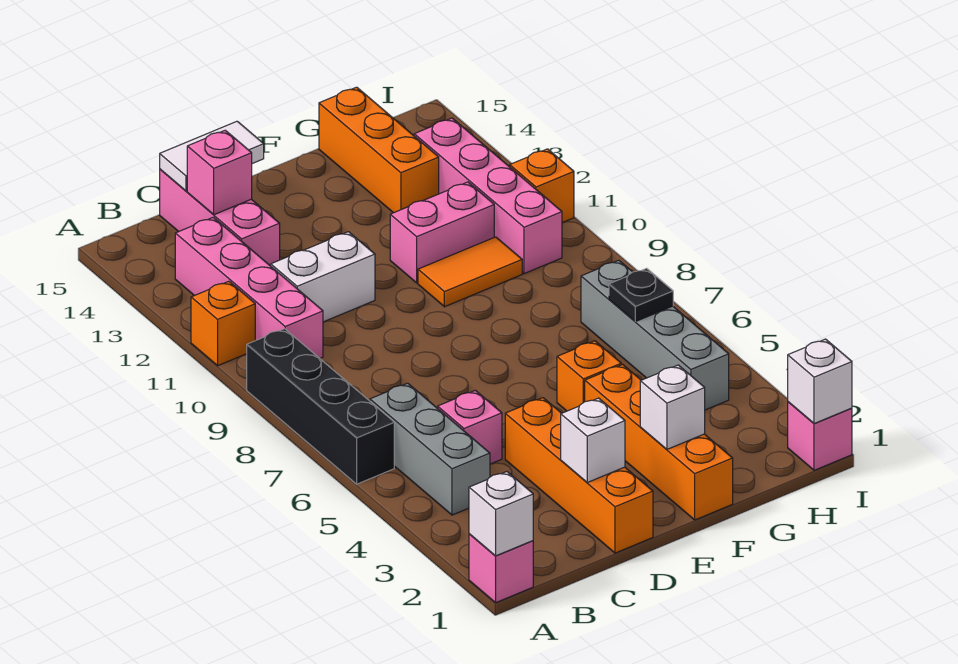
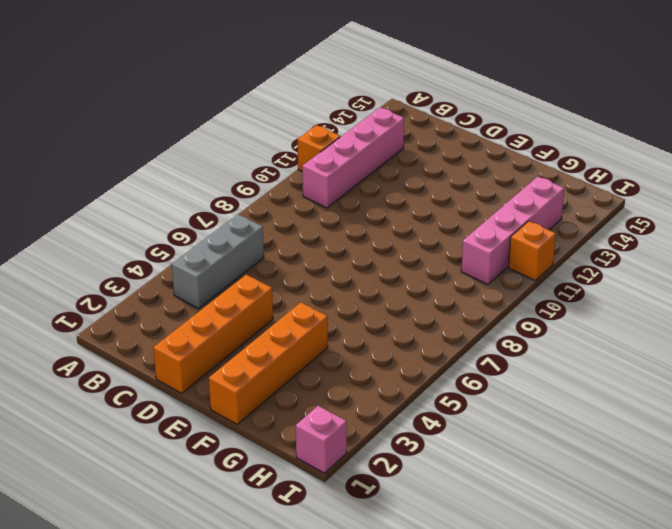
none -> pink 1x1 brick [469,534,533,603]
none -> black 1x4 brick [247,329,394,484]
none -> pink 1x1 brick [438,390,502,464]

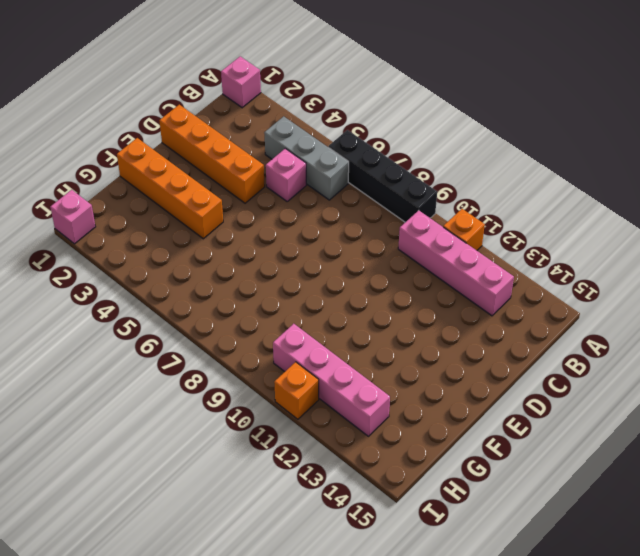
none -> white 1x2 brick [271,232,375,322]
none -> pink 1x3 brick [160,169,280,266]
none -> orange 1x1 brick [557,341,621,411]

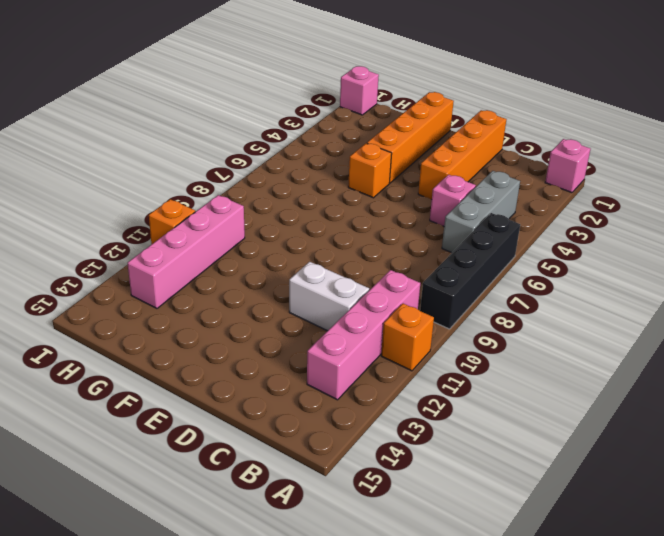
none -> pink 1x3 brick [160,169,280,266]
none -> orange 1x2 tile [418,237,522,307]
none -> pink 1x2 brick [390,182,494,283]

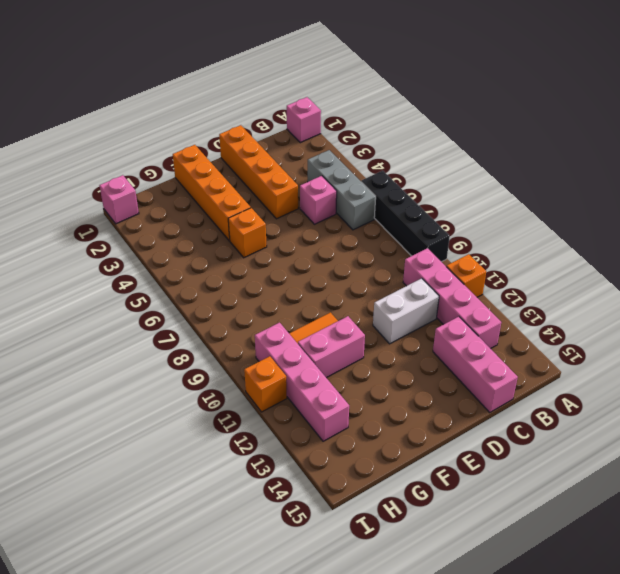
none -> orange 1x3 brick [319,87,439,213]
none -> grey 1x4 brick [581,260,729,410]
none -> white 1x1 brick [469,472,533,556]

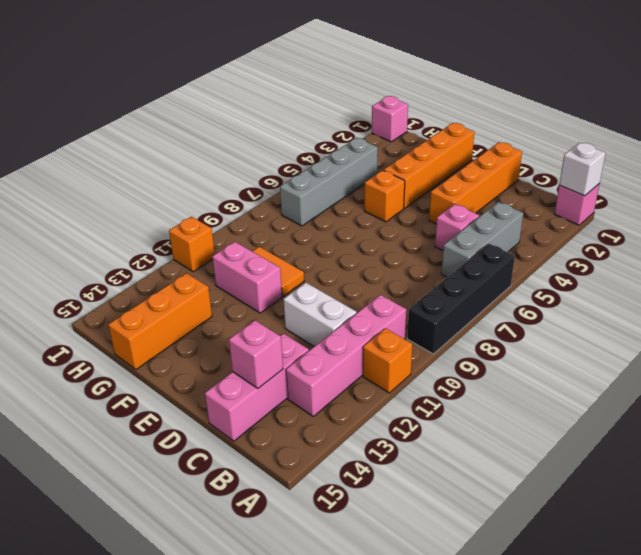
none -> pink 1x4 brick [414,118,562,274]
none -> white 1x2 tile [160,121,264,191]
none -> white 1x1 brick [561,398,625,482]

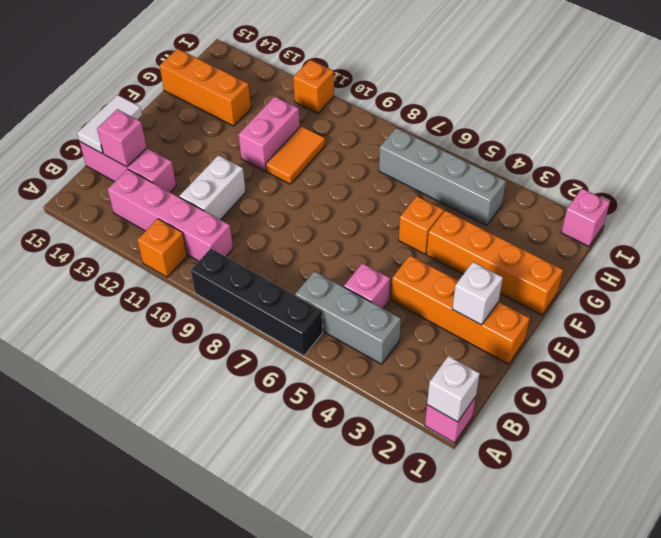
none -> pink 1x4 brick [414,118,562,274]
none -> white 1x1 brick [640,365,705,449]
none -> black 1x1 plate [609,268,673,322]

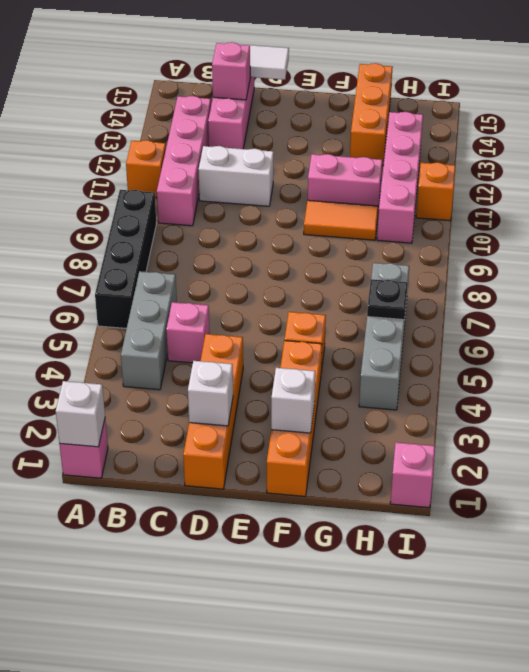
none -> white 1x1 brick [788,339,852,424]

